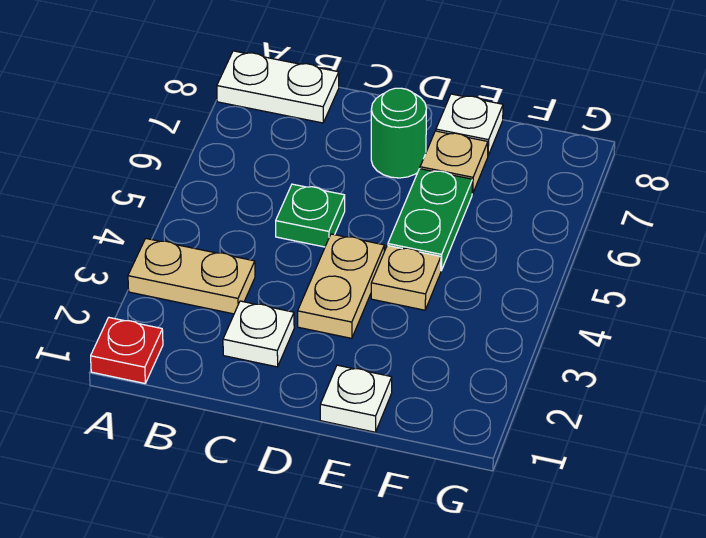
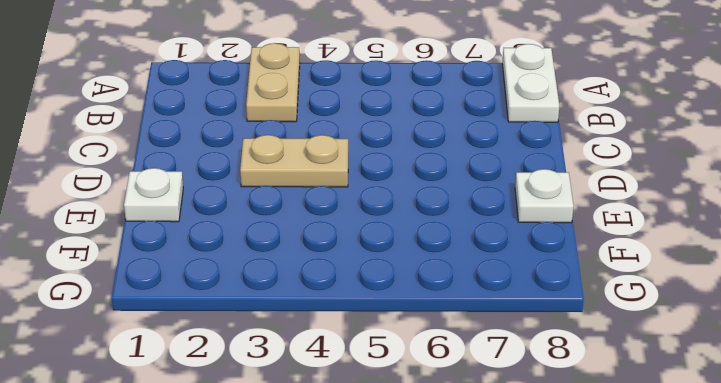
none -> red 1x1 plate [91,318,163,383]
none -> white 1x1 plate [223,301,294,367]
none -> green 1x1 plate [276,184,345,247]

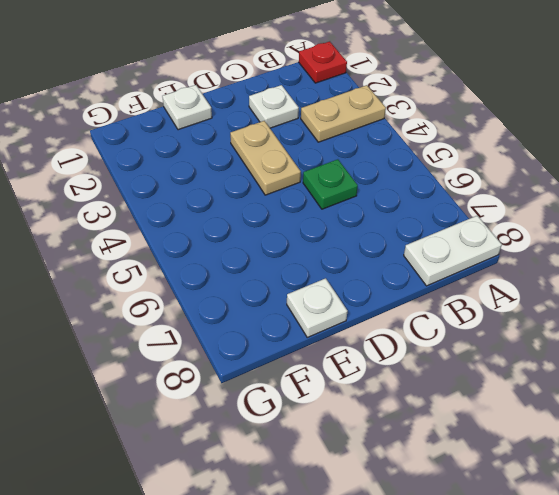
none -> green 1x1 round brick [371,88,426,178]
none -> tan 1x1 plate [371,245,441,310]
none -> green 1x2 plate [388,169,472,270]

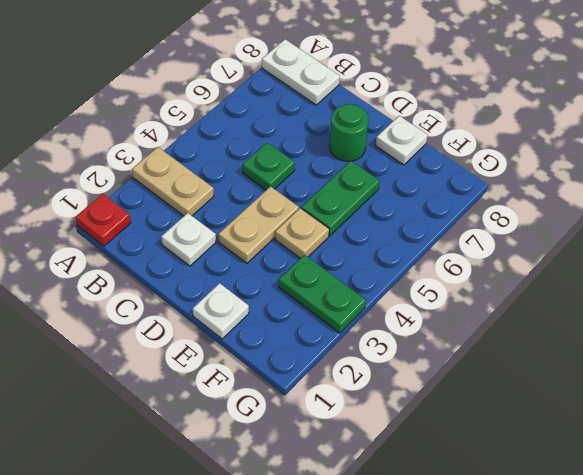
green 1x2 plate [279,255,366,333] -> none
none -> tan 1x1 plate [420,131,488,194]

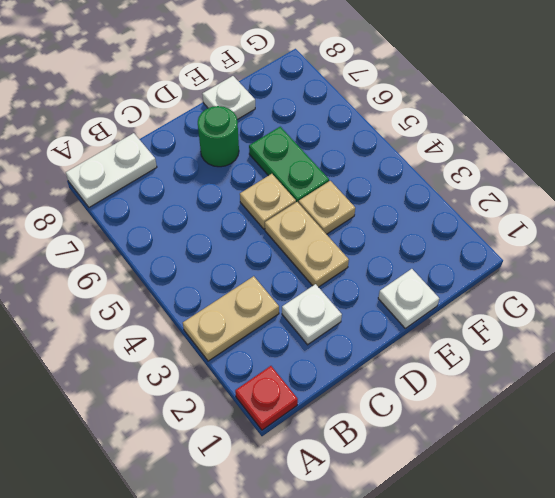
tan 1x1 plate [240,174,296,229] -> tan 1x1 plate moved to [420,131,488,194]
none -> green 1x1 plate [276,184,345,247]

